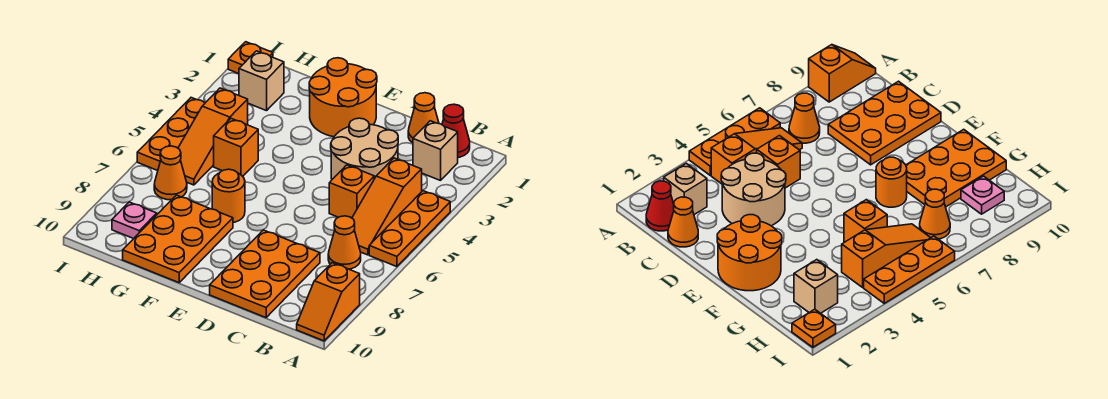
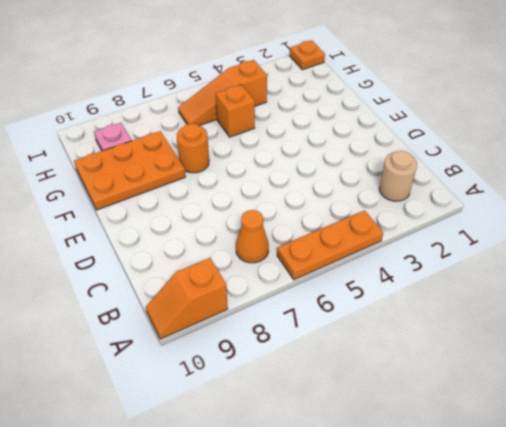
tan 1x1 round brick [379,151,417,201] -> tan 1x1 brick [413,121,458,181]
none -> red 1x1 cone [442,104,470,158]
none -> orange 1x3 slope [352,158,422,255]
none -> orange 1x1 cone [408,93,439,143]

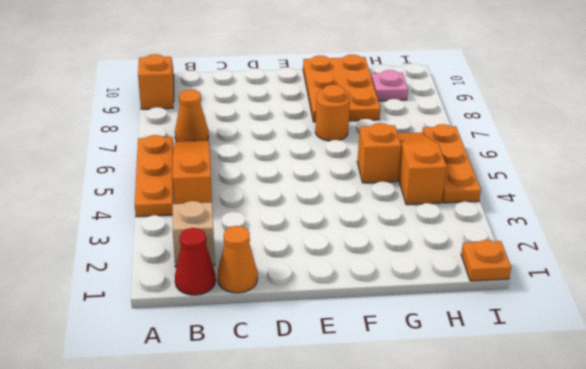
none -> tan 2x2 round brick [331,118,398,179]
none -> orange 1x1 brick [329,165,374,218]
none -> orange 2x3 plate [210,230,320,318]

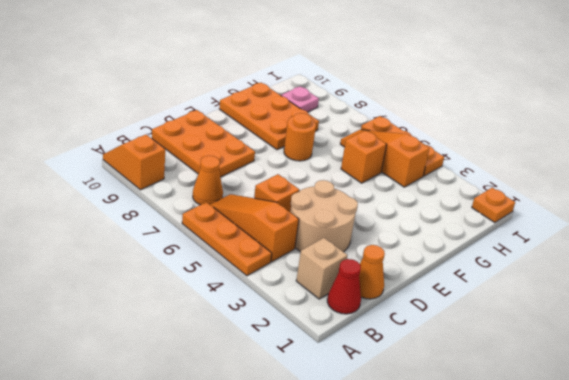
none -> orange 2x2 round brick [309,58,377,137]
none -> tan 1x1 brick [239,51,284,111]
none -> orange 1x1 cone [154,146,187,200]

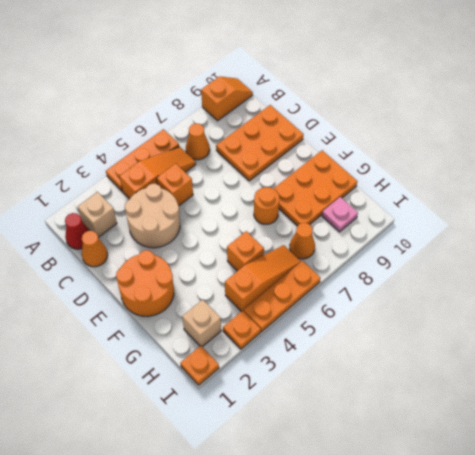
orange 1x1 plate [223,311,261,349] -> none

